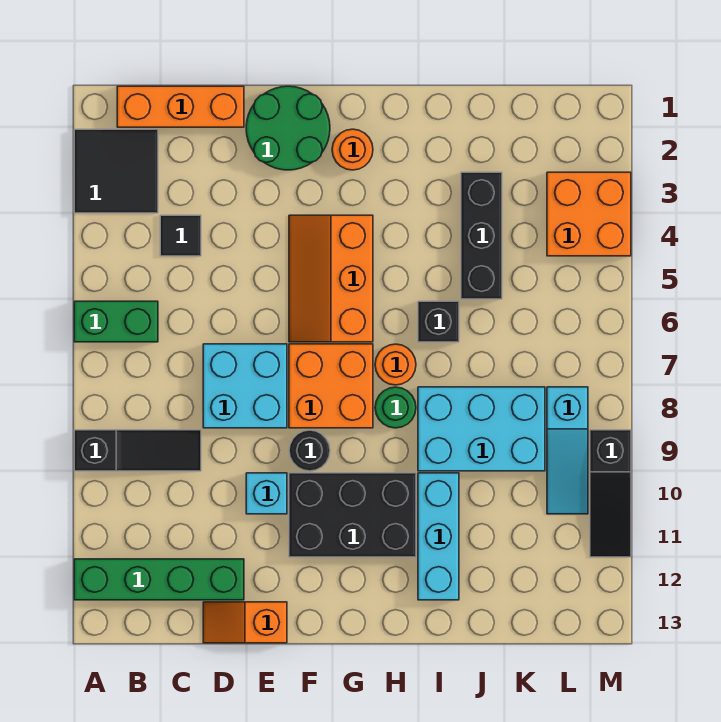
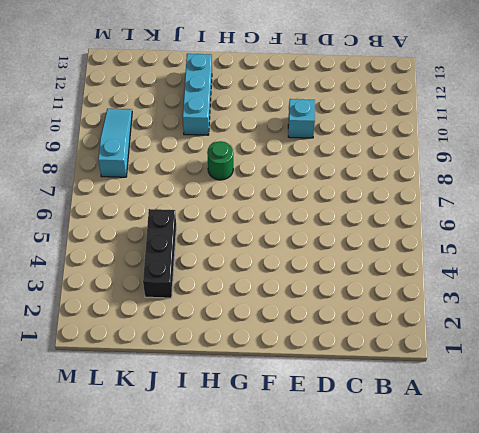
none -> black 2x2 tile [74,129,158,213]
none -> green 1x2 brick [74,301,158,342]
none -> black 1x3 slope [74,430,201,471]

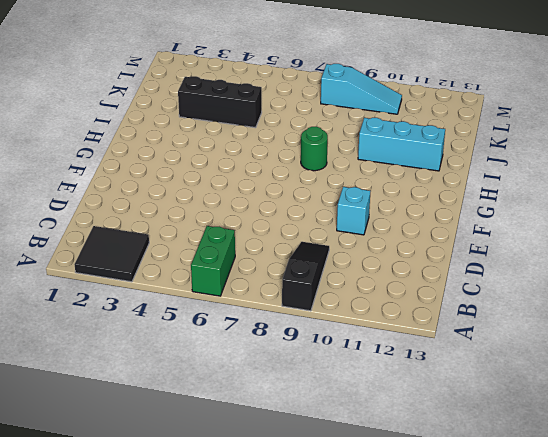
none -> green 1x4 brick [74,559,244,600]
none -> orange 1x3 brick [117,86,244,127]
none -> black 1x1 tile [160,215,201,256]

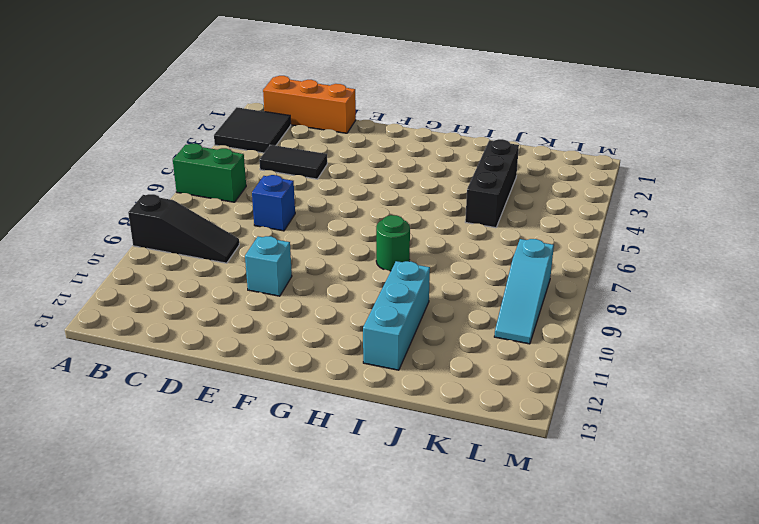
black 1x2 tile [259,145,327,179] -> black 1x1 tile [160,215,201,256]
blue 1x1 brick [252,175,295,231] -> cyan 2x2 brick [203,344,287,428]
none -> green 1x4 brick [74,559,244,600]
none -> orange 1x2 slope [203,602,287,643]
none -> green 2x2 round brick [246,86,330,170]

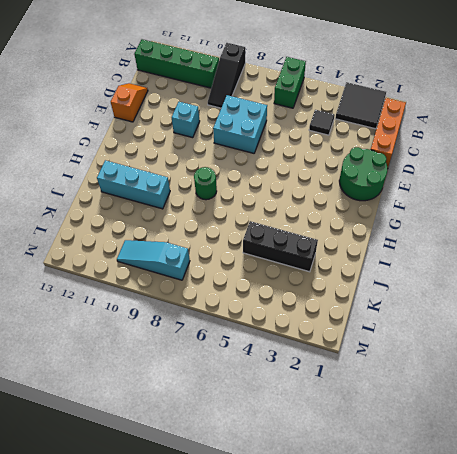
green 1x4 brick [134,39,219,88] -> green 1x4 brick turned to [74,559,244,600]
none -> orange 2x3 slope [289,215,373,342]
none -> orange 2x2 brick [289,344,373,428]
none -> black 1x1 round brick [289,430,330,471]

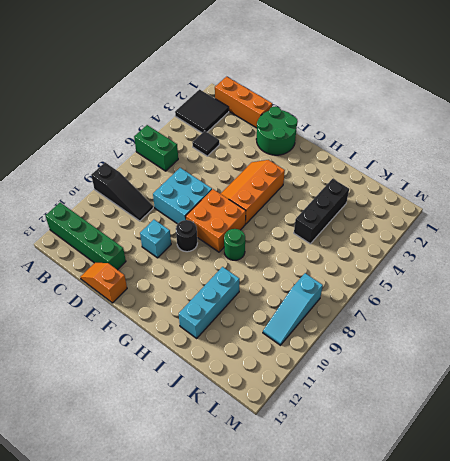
none -> black 2x3 brick [289,473,416,557]
none -> orange 1x1 round brick [332,129,373,170]
none -> orange 1x1 round brick [375,344,416,385]

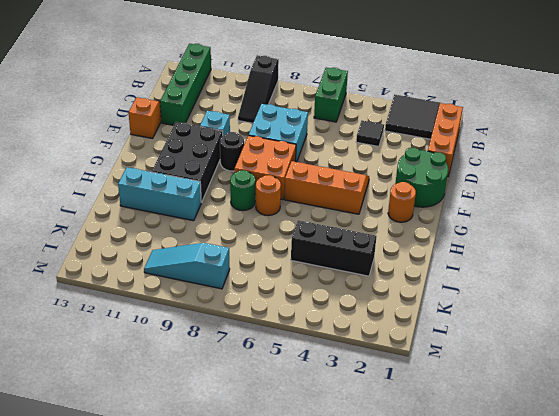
none -> black 1x1 brick [418,301,459,342]
none -> cyan 2x3 brick [418,387,545,471]
none -> orange 2x2 brick [547,172,631,256]

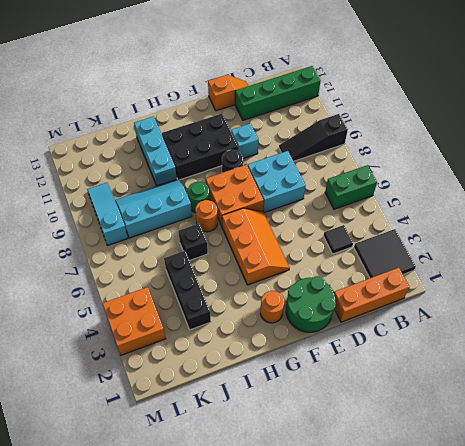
cyan 2x3 slope [115,179,192,238] -> cyan 2x3 brick [418,387,545,471]
none -> black 1x3 slope [590,430,631,557]

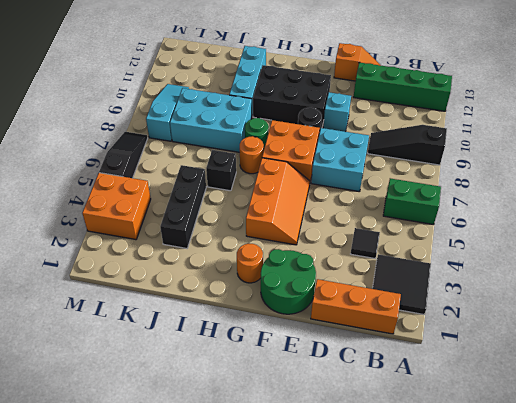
black 1x3 slope [99,132,148,178] -> black 1x3 slope moved to [590,430,631,557]

